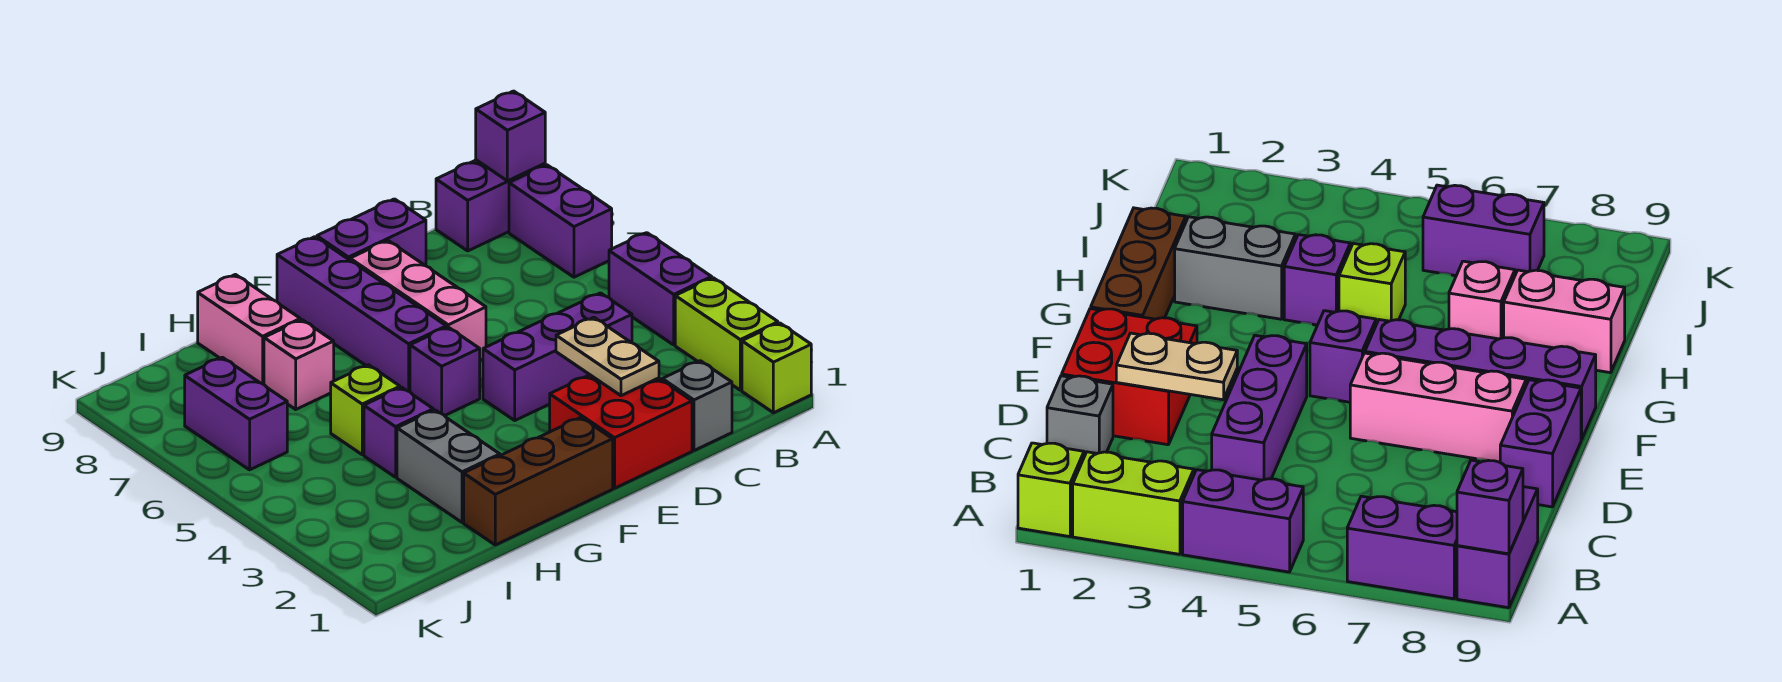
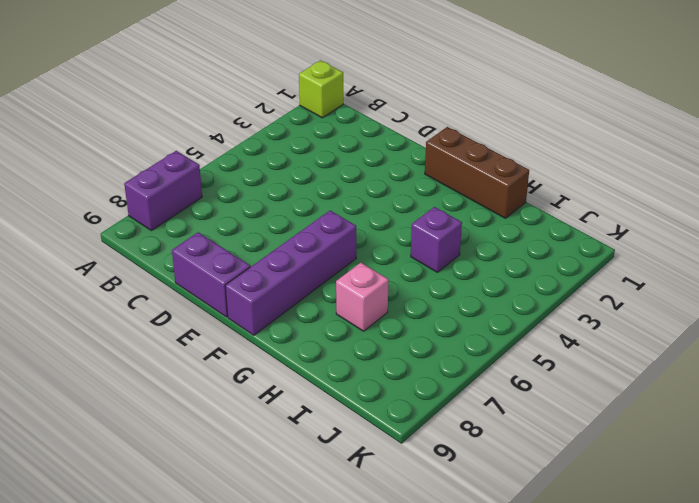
none -> lime 1x2 brick [675,278,778,390]
none -> purple 1x2 brick [609,233,712,345]
none -> purple 1x2 brick [436,160,545,251]

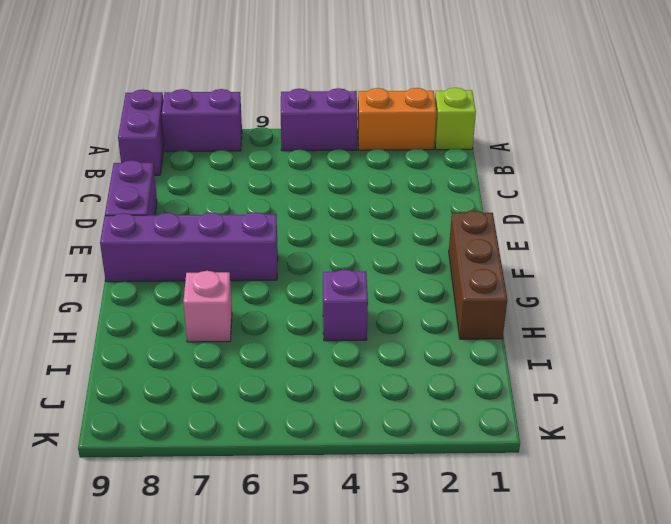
orange 1x2 brick [358,88,436,150] -> lime 1x2 brick [675,278,778,390]
none -> grey 1x1 brick [662,361,732,450]
none -> purple 1x3 brick [483,293,632,420]
none -> red 2x2 brick [550,375,692,488]

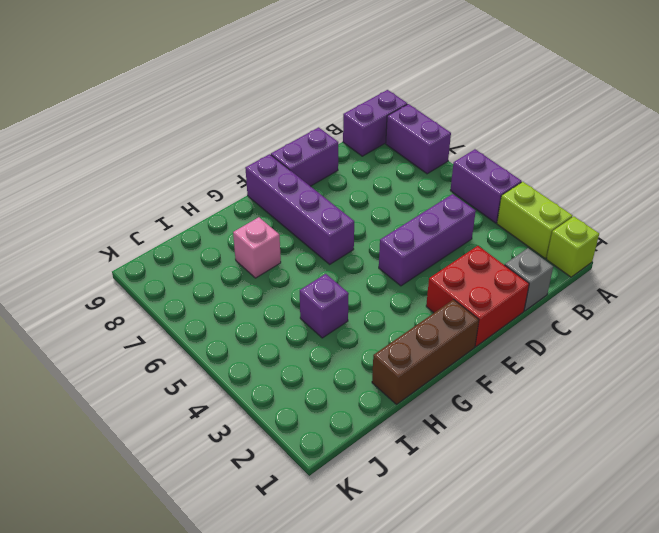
none -> pink 1x3 brick [350,240,486,360]
none -> purple 1x1 brick [410,327,480,416]
none -> grey 1x2 brick [397,410,500,522]

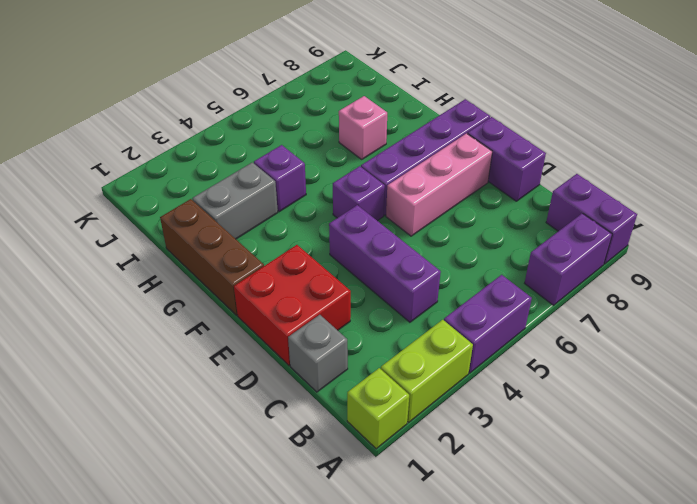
none -> lime 1x1 brick [331,365,400,455]
none -> pink 1x2 brick [198,275,300,384]
none -> purple 1x2 brick [185,357,287,470]

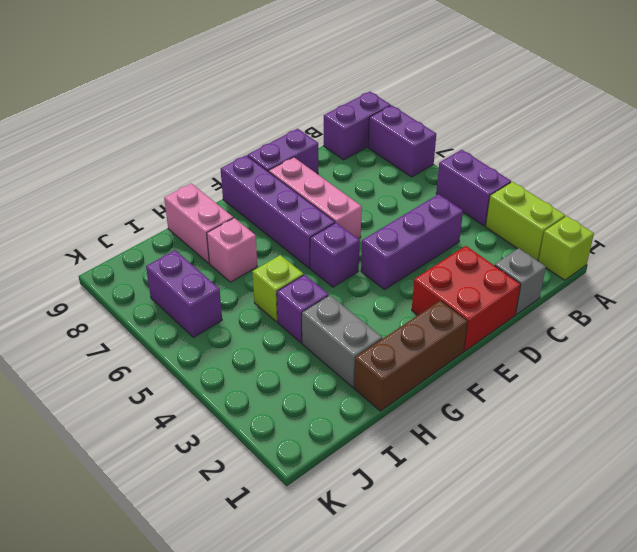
none -> purple 1x1 brick [476,91,545,181]
none -> tan 1x2 plate [556,317,659,396]

